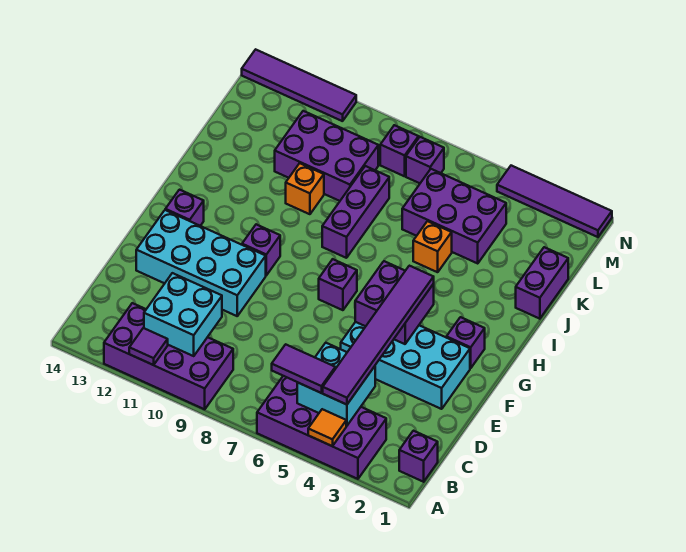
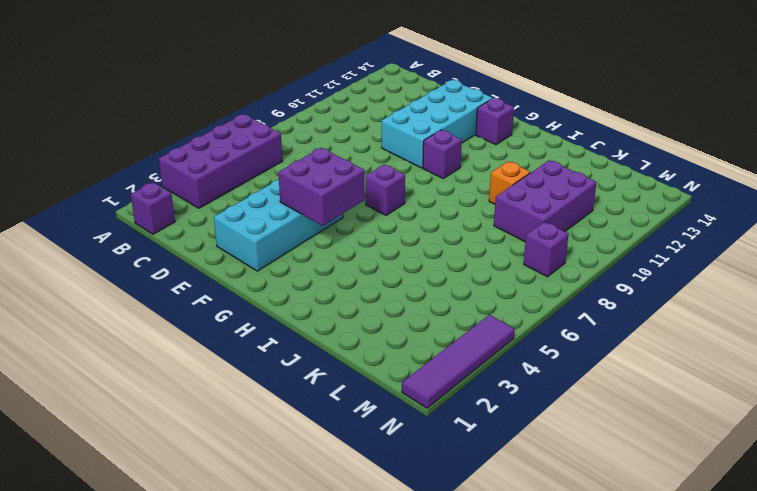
none -> purple 2x4 brick [104,303,233,409]
none -> purple 1x1 brick [446,317,485,368]
none -> purple 1x3 brick [322,166,389,258]

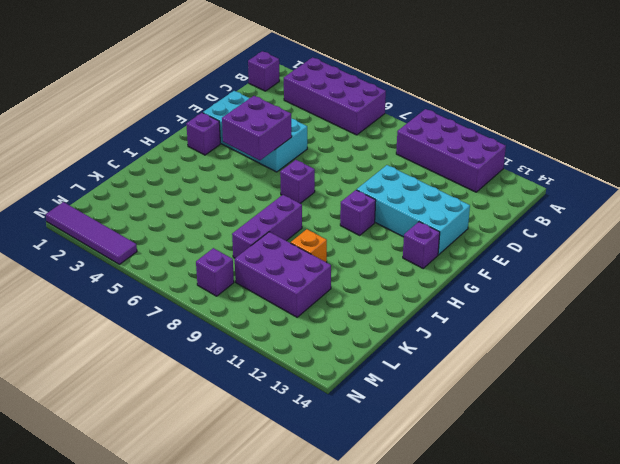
none -> purple 1x2 brick [516,247,568,319]
none -> orange 1x1 brick [413,221,452,272]
none -> purple 2x3 brick [402,169,506,263]

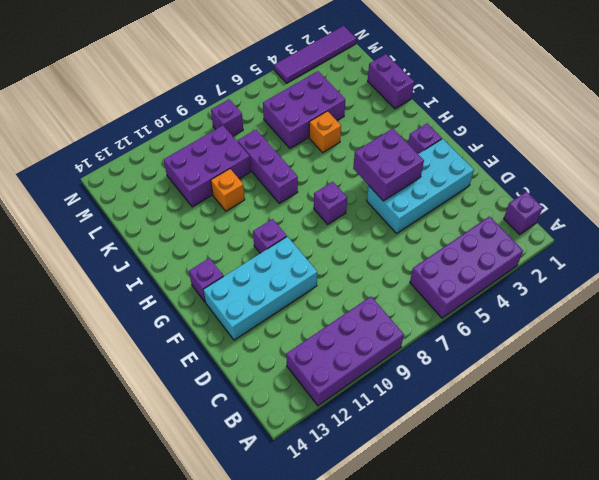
none -> purple 1x1 brick [406,137,444,183]
none -> purple 1x4 tile [242,49,356,121]
none -> orange 1x1 tile [308,409,346,446]

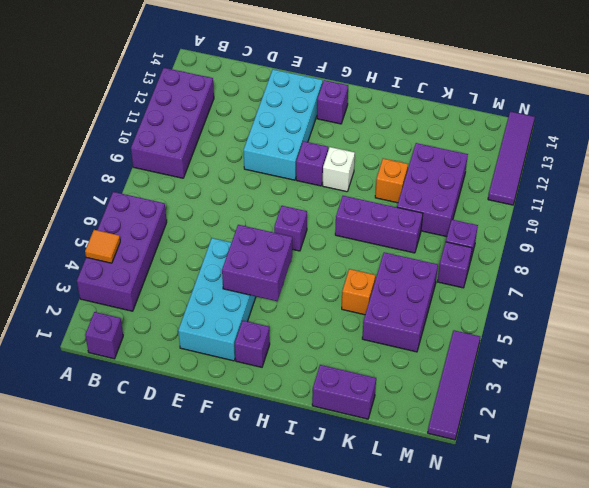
white 1x1 brick [323,147,355,192] -> none
none -> purple 1x1 tile [129,328,168,365]
none -> cyan 2x2 brick [297,343,375,426]
none -> cyan 2x2 brick [144,273,222,356]

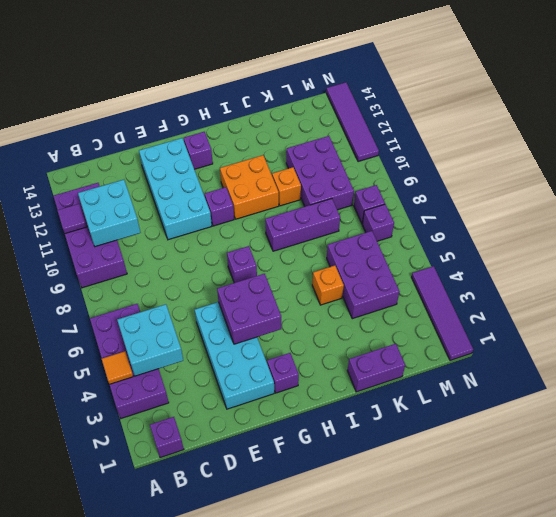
orange 2x2 brick [220,155,279,219] -> none
none -> purple 1x6 tile [323,266,434,405]
none -> purple 1x2 tile [272,344,335,393]

